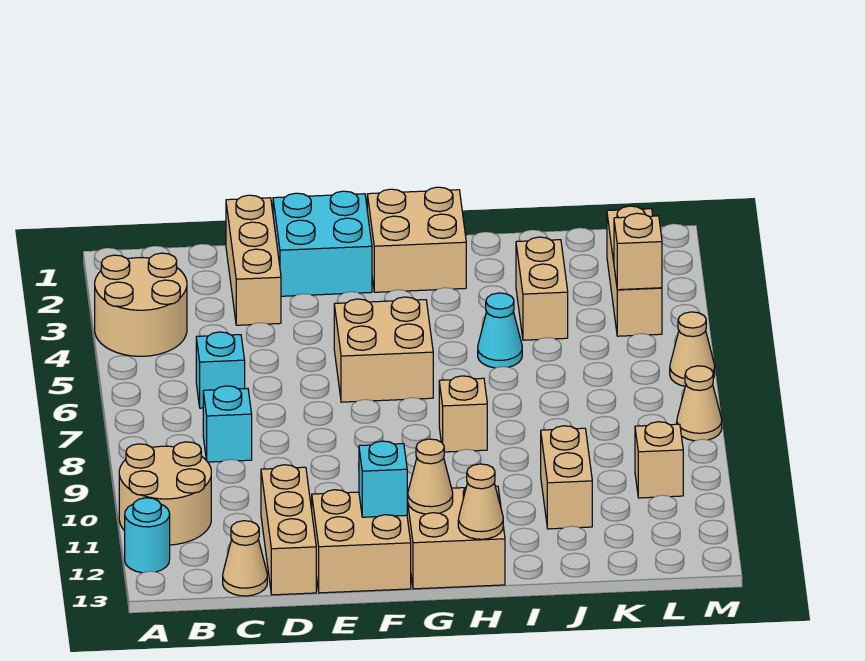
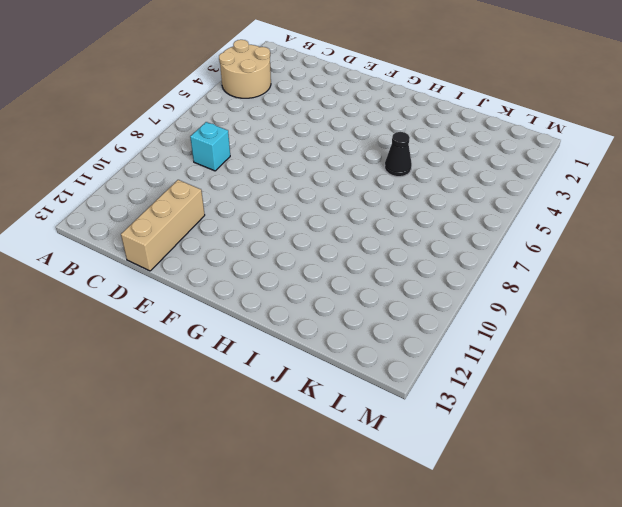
black 1x1 cone [385,132,412,177] -> cyan 1x1 cone [478,293,522,368]
none -> tan 2x2 round brick [119,442,211,545]
none -> cyan 1x1 round brick [125,498,170,573]
none -> cyan 1x1 brick [196,332,245,408]

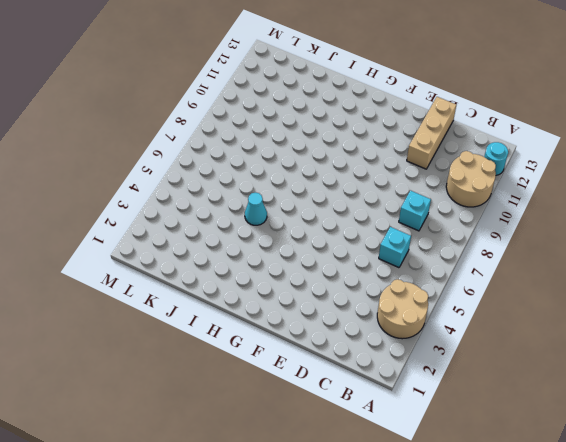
none -> tan 1x1 cone [223,521,267,596]
none -> tan 1x3 brick [226,195,281,325]
none -> cyan 2x2 brick [273,191,372,296]

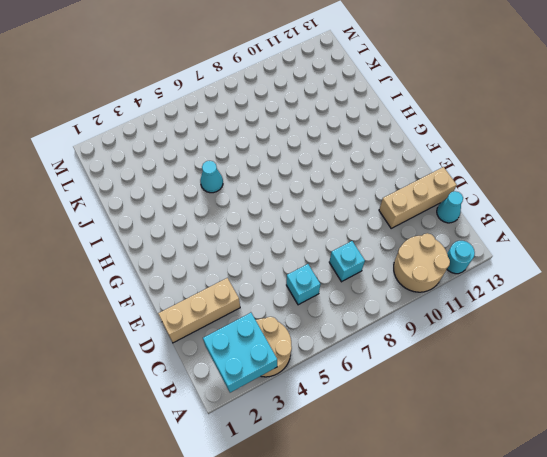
cyan 2x2 brick [203,313,277,393] -> cyan 2x2 brick moved to [273,191,372,296]
cyan 1x1 cone [437,191,463,223] -> tan 1x1 cone [223,521,267,596]
none -> tan 2x2 brick [312,490,411,593]
none -> tan 2x2 brick [334,297,433,402]
none -> tan 2x2 brick [367,187,466,292]

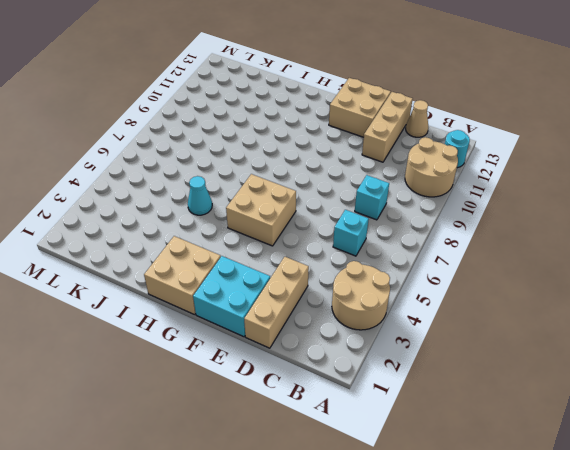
none -> tan 2x2 brick [407,486,505,589]
none -> tan 1x1 brick [439,376,487,452]
none -> tan 1x2 brick [516,237,568,340]

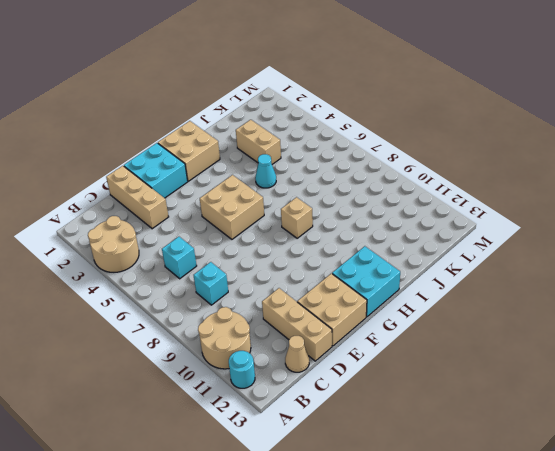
cyan 2x2 brick [332,246,400,317] -> tan 2x2 brick [407,486,505,589]
none -> tan 1x2 brick [541,426,592,529]
none -> tan 1x3 brick [607,206,662,336]
none -> tan 1x1 brick [635,422,683,498]

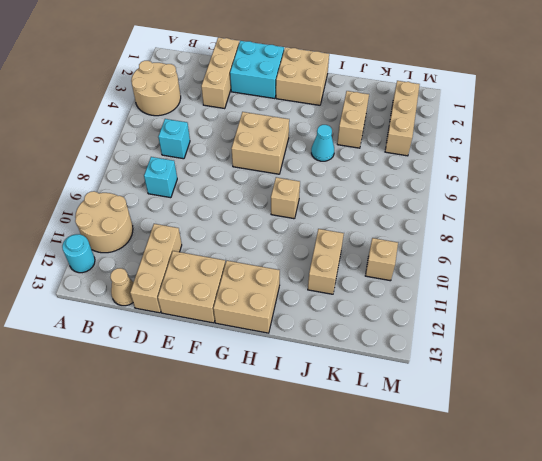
none -> tan 1x1 cone [670,312,715,386]
none -> tan 1x1 cone [677,366,722,441]
none -> cyan 1x1 brick [359,441,407,517]

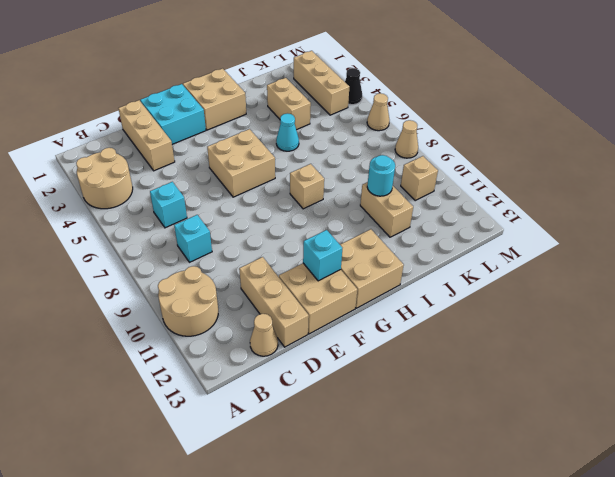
cyan 1x1 round brick [367,155,395,196] -> cyan 1x1 round brick moved to [125,498,170,573]
black 1x1 cone [345,68,362,105] -> none
none -> tan 1x1 cone [407,439,453,514]
none -> tan 1x1 cone [458,464,503,539]
none -> tan 1x1 brick [614,213,662,290]

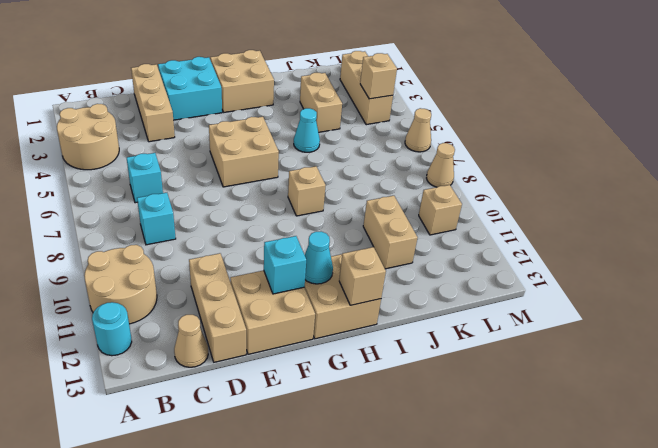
cyan 1x1 cone [305,232,333,284] -> tan 1x1 cone [407,439,453,514]
tan 1x1 brick [339,247,386,305] -> tan 1x1 cone [458,464,503,539]

